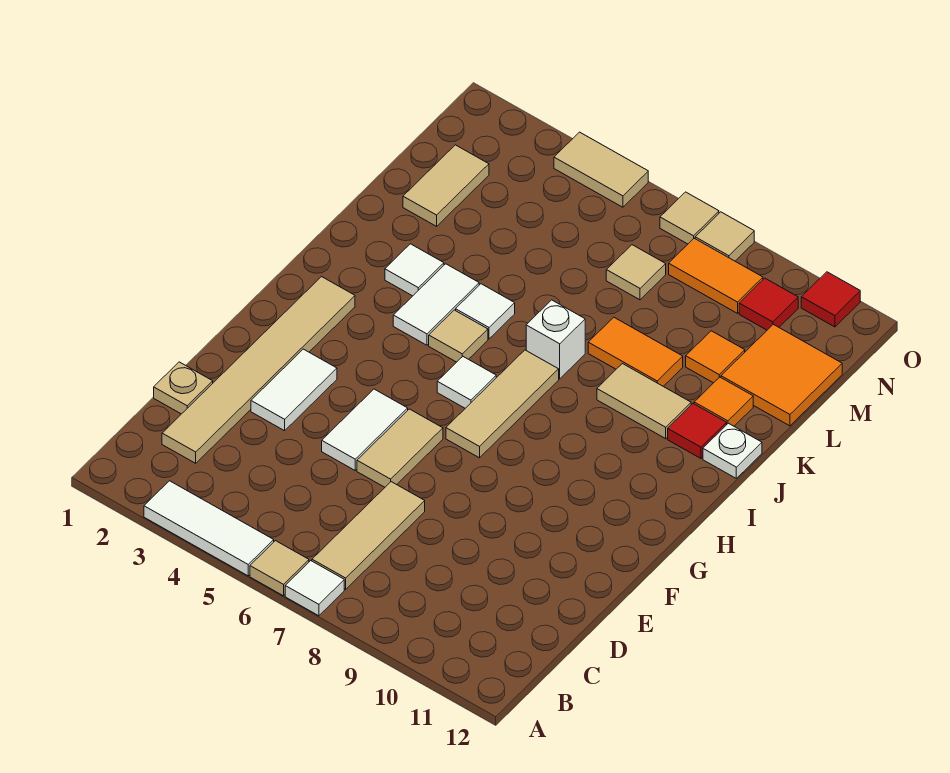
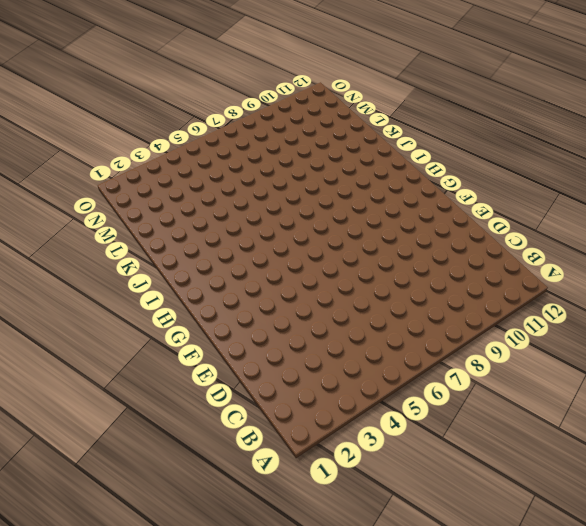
none -> white 1x3 tile [144,481,274,576]
none -> tan 1x1 tile [250,541,309,596]
none -> white 1x1 tile [285,561,344,616]
none -> tan 1x3 tile [312,482,425,589]

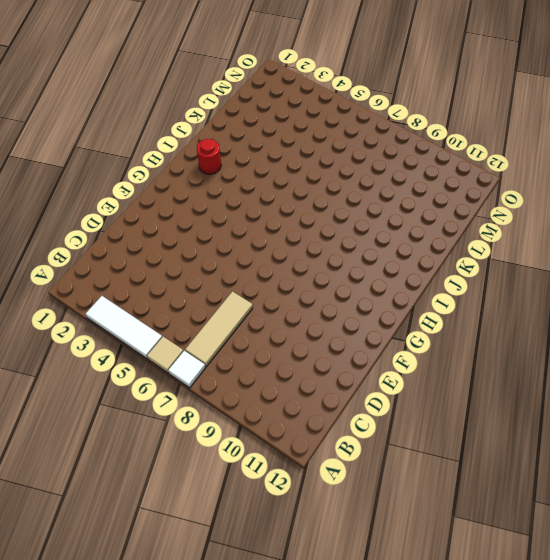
red 1x1 round brick [197,139,221,174] -> none
none -> tan 1x6 tile [162,277,355,463]
none -> tan 1x1 plate [154,362,213,414]
none -> white 1x2 tile [251,349,337,431]
none -> white 1x2 tile [322,389,408,470]

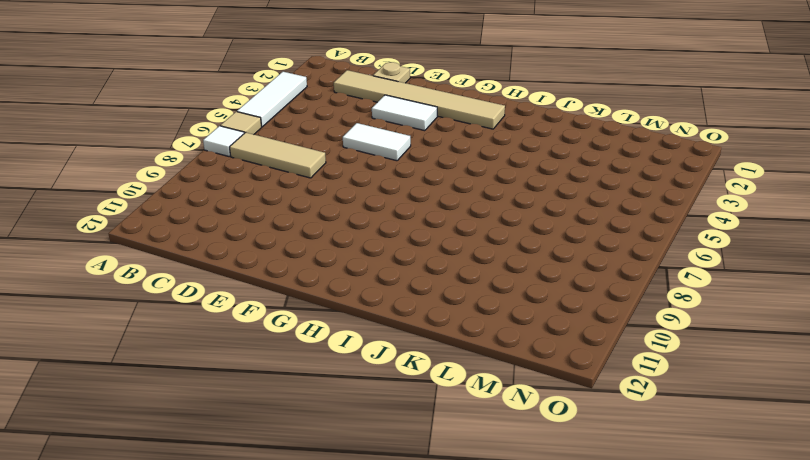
none -> tan 1x2 tile [357,409,443,487]
none -> tan 1x3 tile [446,350,559,458]
none -> white 1x1 tile [437,357,496,408]
none -> white 1x2 tile [393,264,479,345]

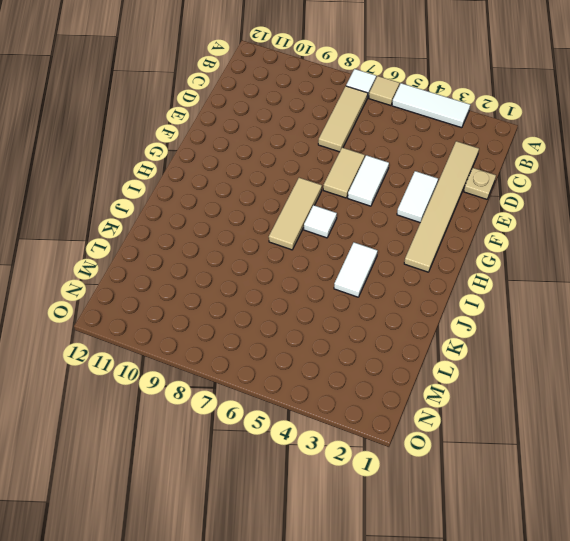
none -> tan 1x1 tile [429,310,488,362]
none -> white 1x1 tile [385,244,444,296]
none -> white 1x1 tile [456,284,515,339]
none -> white 1x1 brick [526,300,585,379]

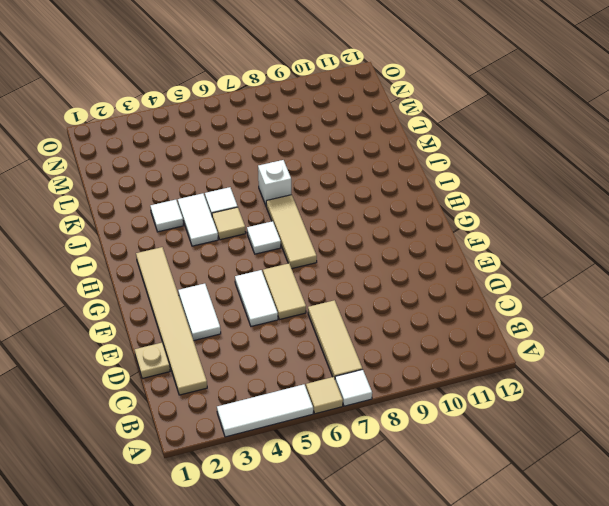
none -> tan 1x2 tile [597,364,691,439]
none -> red 1x1 tile [668,404,727,458]
none -> white 1x1 plate [703,423,762,478]
none -> orange 1x2 tile [588,317,683,386]

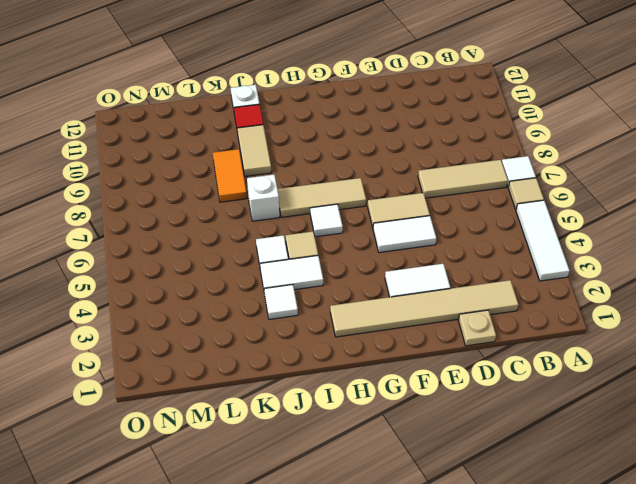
none -> orange 1x1 tile [694,377,753,426]
none -> tan 1x2 tile [403,145,489,226]
none -> orange 1x1 tile [686,331,745,383]
none -> orange 2x2 tile [721,324,842,426]

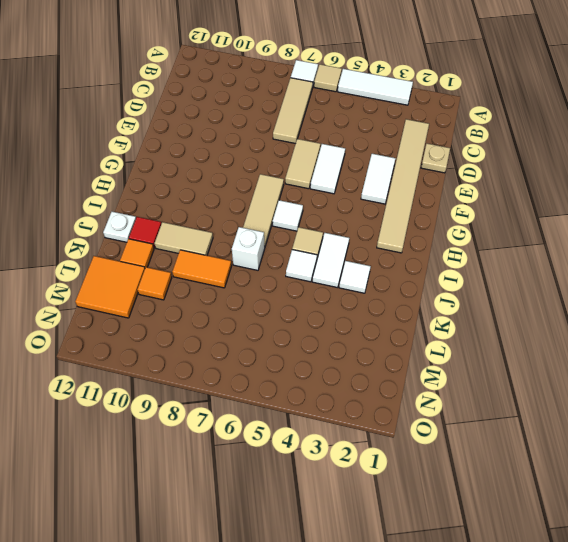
none -> tan 1x2 tile [403,145,489,226]
none -> tan 1x1 tile [606,245,666,300]
none -> orange 1x2 tile [669,238,763,313]
none -> red 1x1 tile [739,278,798,330]

